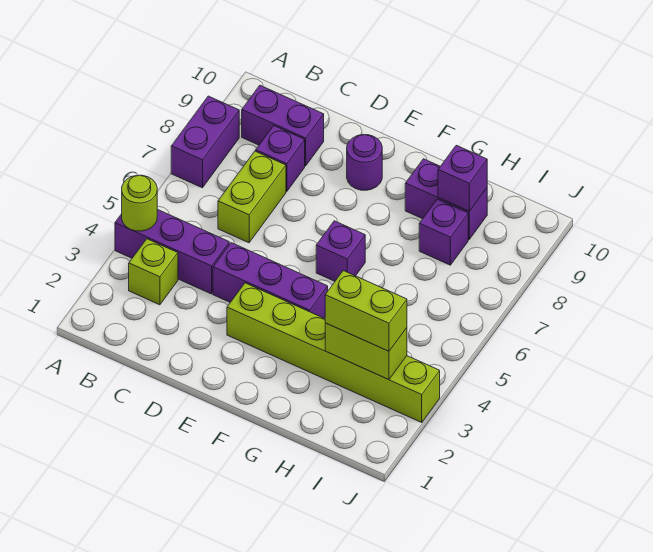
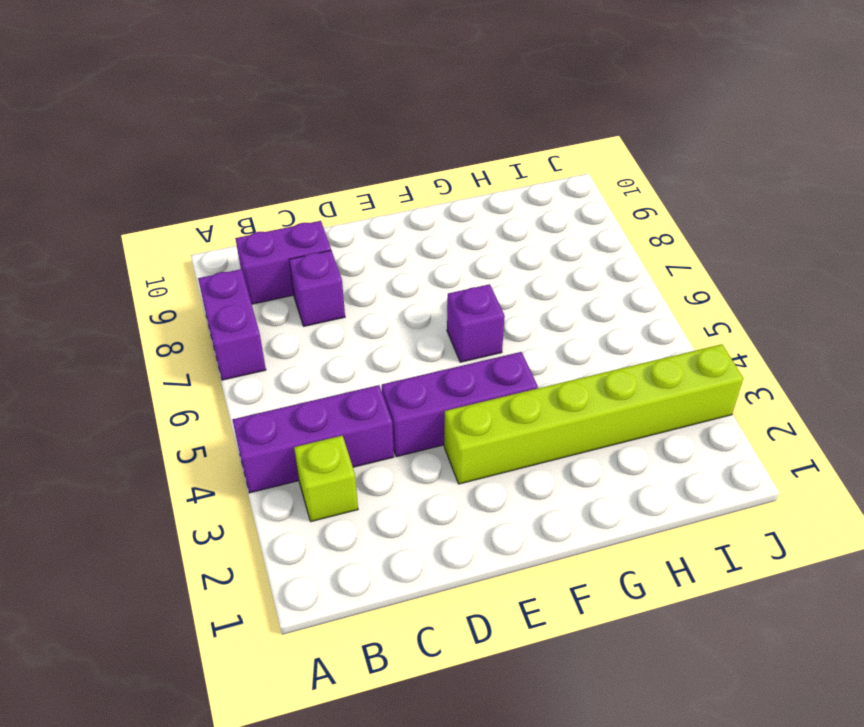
none -> lime 1x2 brick [218,151,286,243]
none -> purple 1x1 round brick [347,135,382,190]
none -> purple 1x2 brick [405,159,487,239]

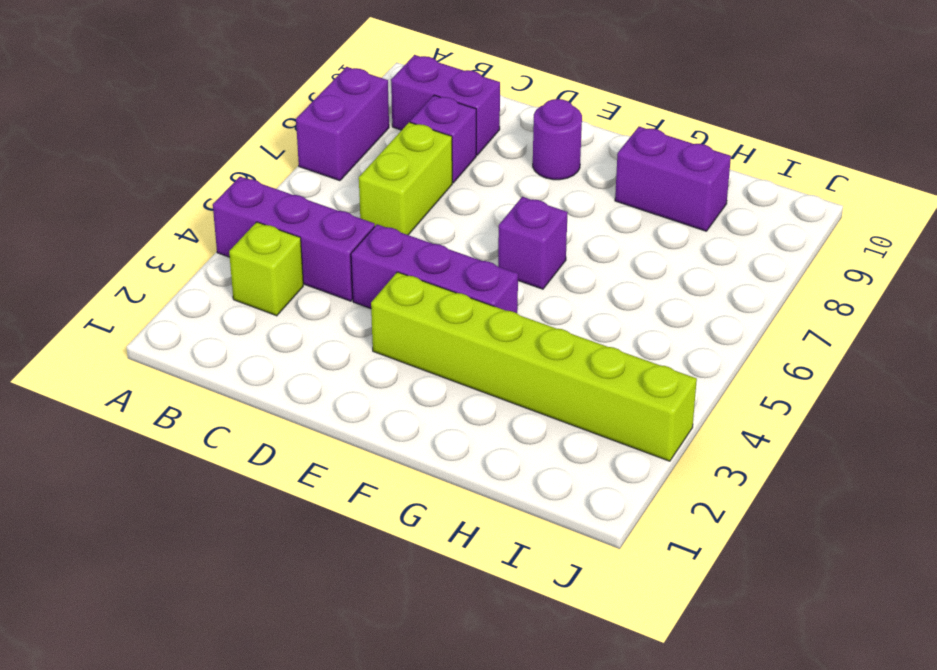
none -> purple 1x1 brick [419,199,468,265]
none -> lime 1x1 round brick [122,175,157,231]
none -> lime 1x2 brick [325,323,407,380]

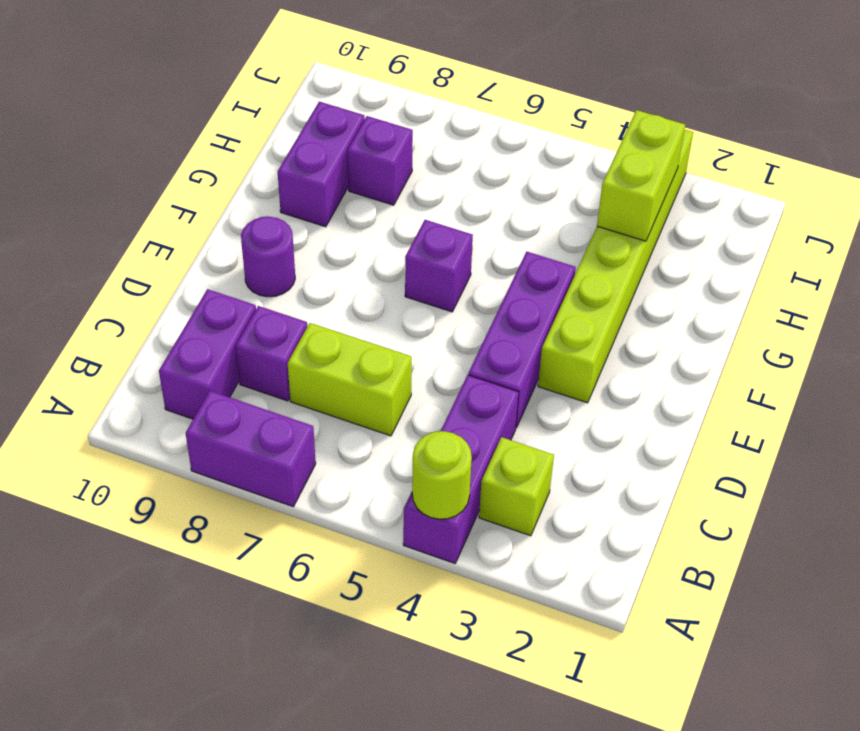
none -> purple 1x1 brick [438,145,487,211]
none -> lime 1x2 brick [325,271,407,351]

